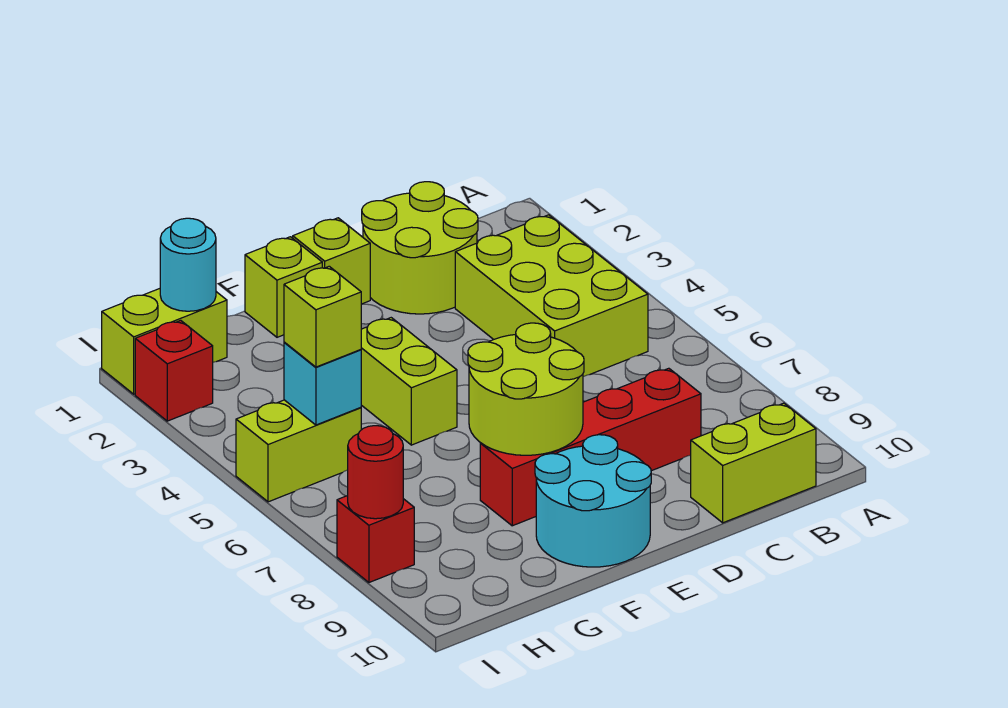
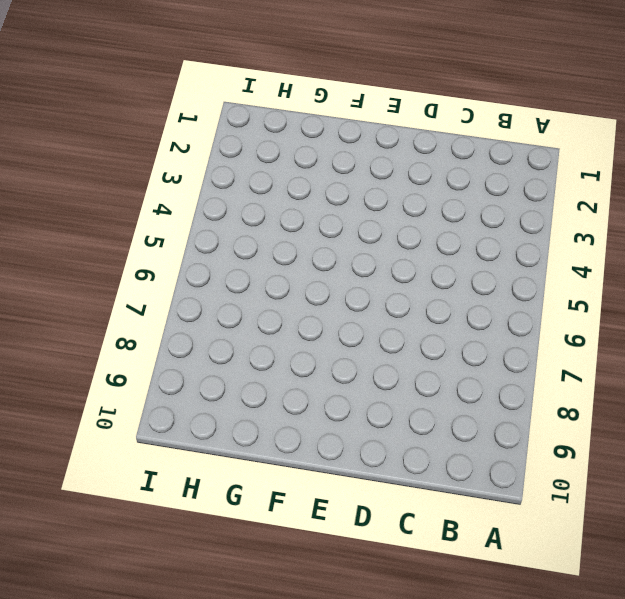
none -> lime 2x3 brick [455,215,648,377]
none -> lime 1x2 brick [691,403,816,523]
none -> lime 2x2 round brick [362,182,478,314]

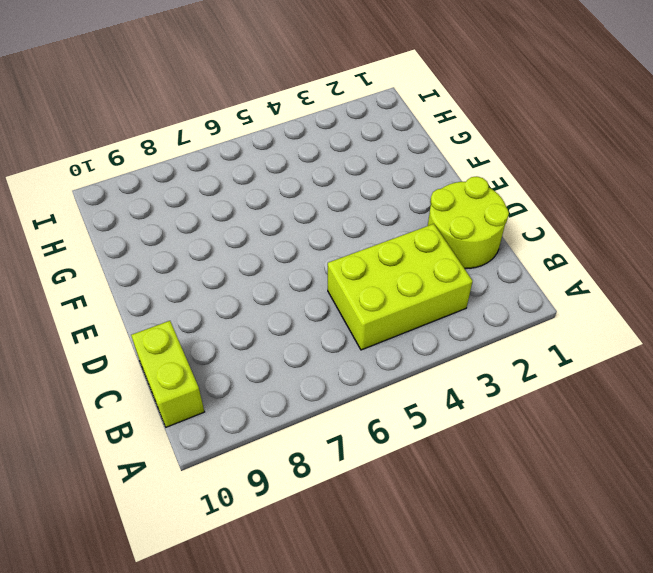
none -> red 1x4 brick [480,368,701,526]
none -> lime 1x1 brick [293,218,370,304]
none -> cyan 2x2 round brick [535,435,651,567]

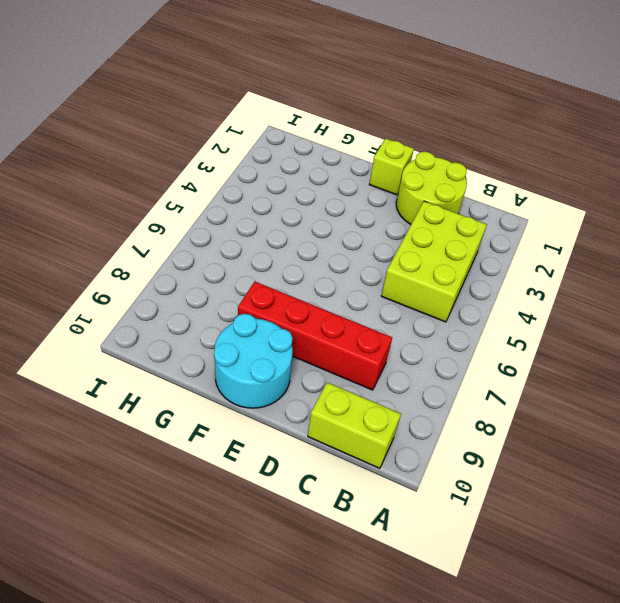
none -> lime 1x1 brick [245,237,322,337]
none -> lime 1x2 brick [361,318,457,445]
none -> lime 1x2 brick [102,289,227,394]

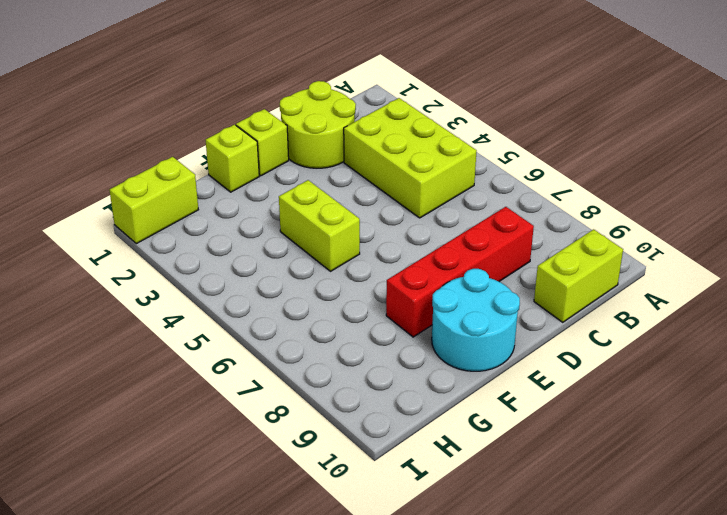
none -> lime 1x2 brick [236,400,361,502]
none -> red 1x1 brick [135,320,213,421]
none -> red 1x1 brick [337,496,414,582]

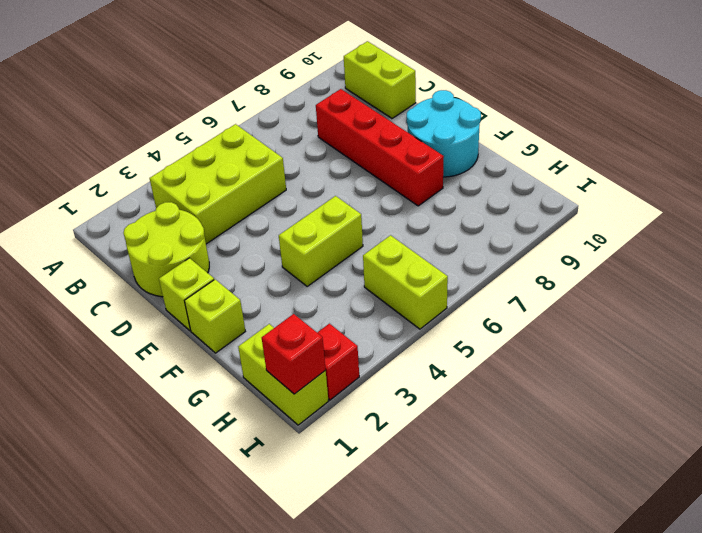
red 1x1 brick [262,314,326,394] -> red 1x1 brick moved to [337,496,414,582]
none -> lime 2x2 round brick [468,323,584,455]
none -> cyan 1x1 round brick [160,218,216,311]
none -> cyan 1x1 brick [284,342,361,425]

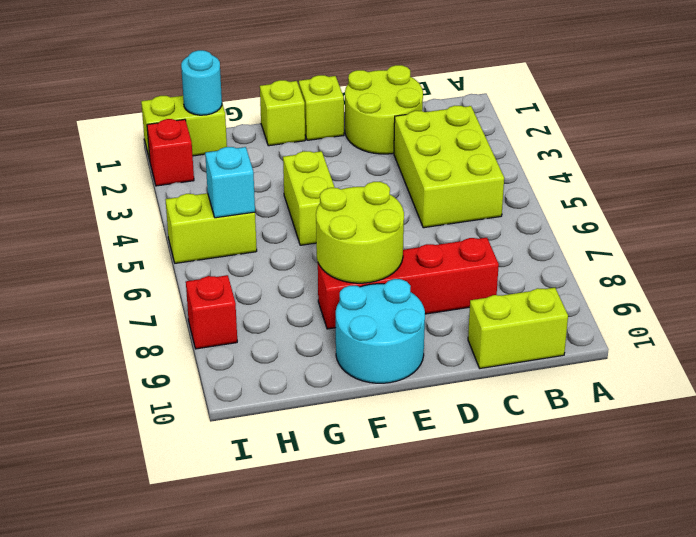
none -> red 1x1 round brick [348,426,403,519]
none -> lime 1x1 brick [284,266,361,367]

